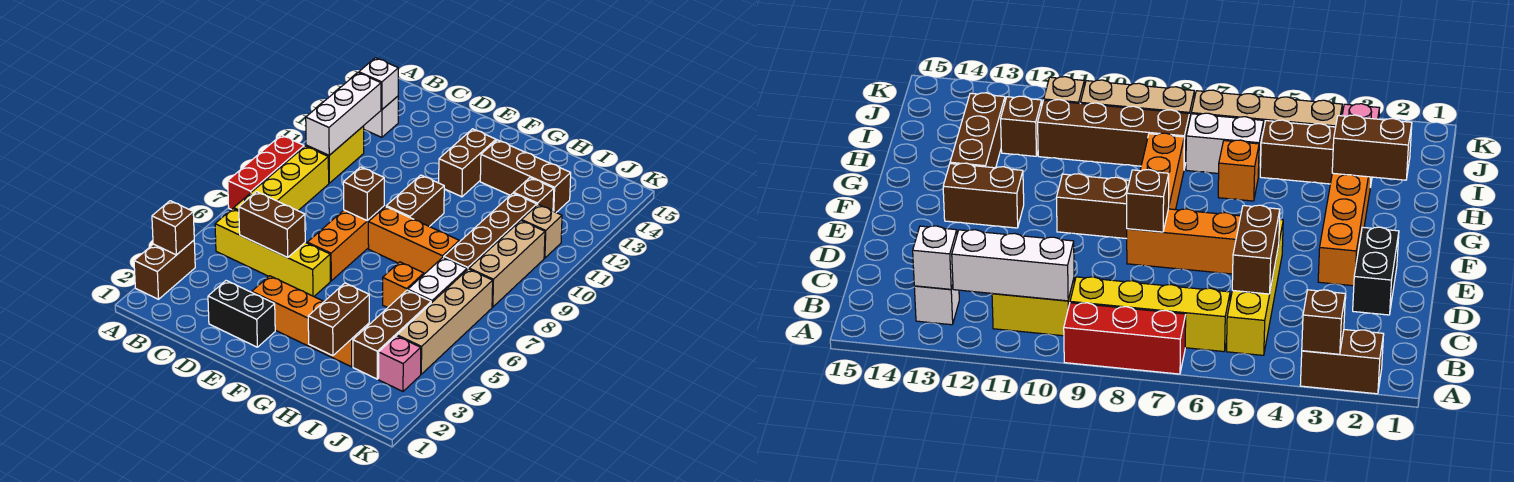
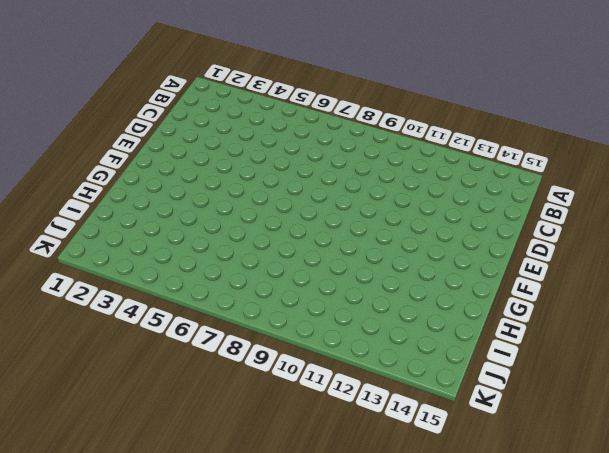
none -> brown 1x2 brick [134,240,195,299]
none -> red 1x3 brick [228,135,304,210]
none -> yellow 1x4 brick [215,209,330,296]

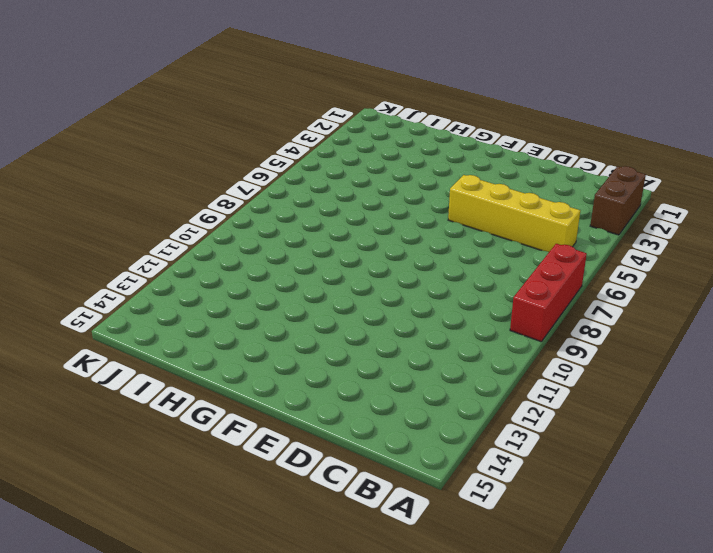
none -> yellow 1x4 brick [234,146,329,211]
none -> yellow 1x2 brick [306,126,364,183]
none -> white 1x1 brick [364,96,398,137]

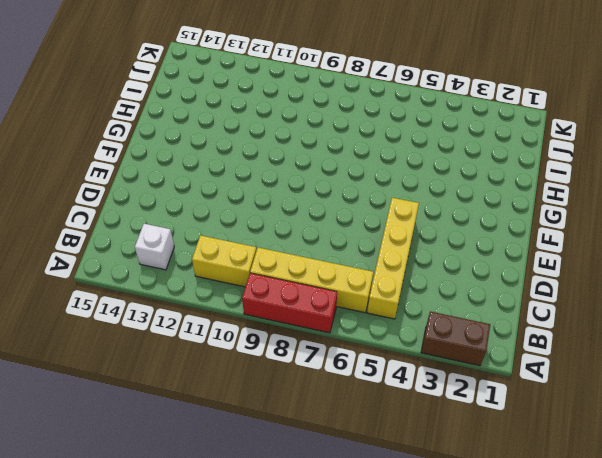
none -> black 1x2 brick [208,281,275,347]
none -> orange 1x4 brick [252,276,369,367]
none -> orange 1x3 brick [307,206,384,281]

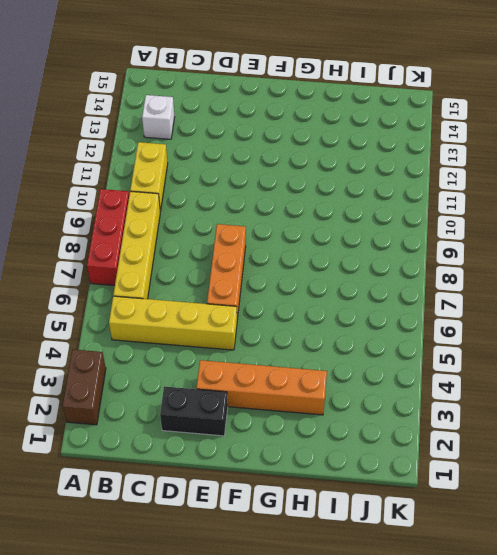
none -> orange 1x3 brick [368,207,459,274]
none -> brown 1x2 brick [386,175,444,226]
none -> brown 1x2 brick [439,129,496,197]

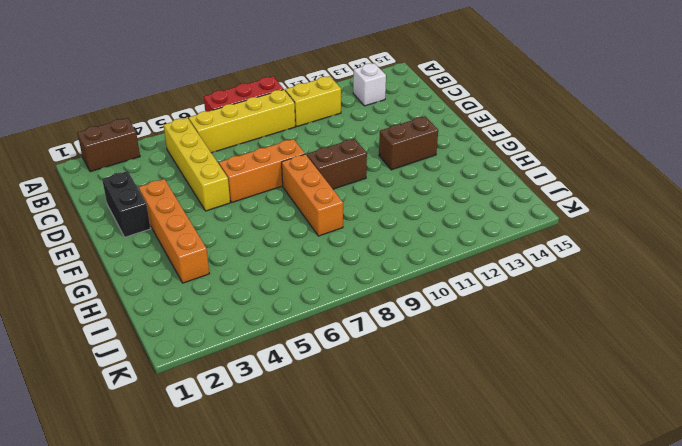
none -> brown 1x3 brick [480,140,571,212]
none -> orange 1x1 brick [383,262,424,308]
none -> brown 1x3 brick [353,290,431,379]

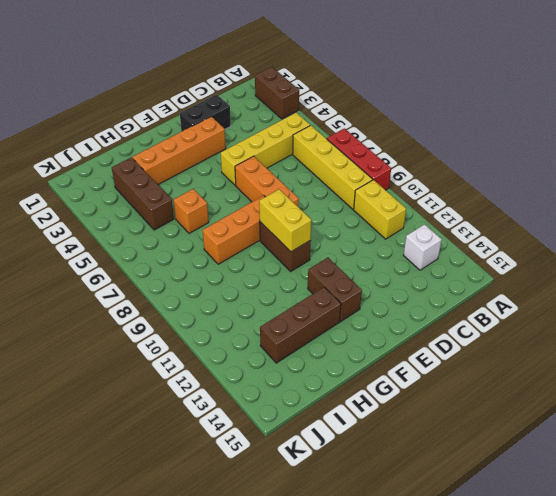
yellow 1x2 brick [259,189,311,252] -> none
none -> white 1x2 brick [408,257,467,303]
none -> brown 1x4 brick [444,193,537,270]
none -> brown 1x1 brick [514,178,554,211]

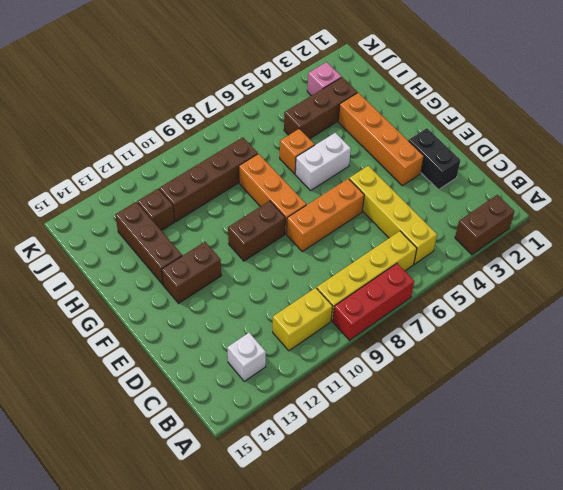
white 1x2 brick [295,133,351,191] -> white 1x2 brick moved to [408,257,467,303]
none -> tan 1x4 brick [397,269,493,374]
none -> tan 1x3 brick [469,221,545,307]
none -> tan 1x1 brick [522,205,562,258]

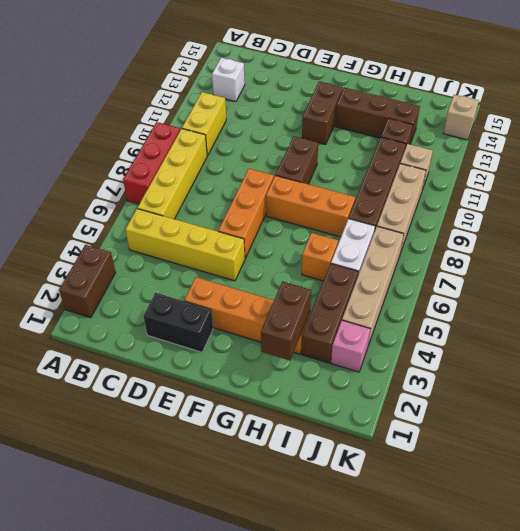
tan 1x1 brick [444,95,479,140] -> none
none -> brown 1x1 brick [152,201,194,255]
none -> white 1x3 brick [306,73,381,155]
none -> white 1x1 brick [359,58,398,110]

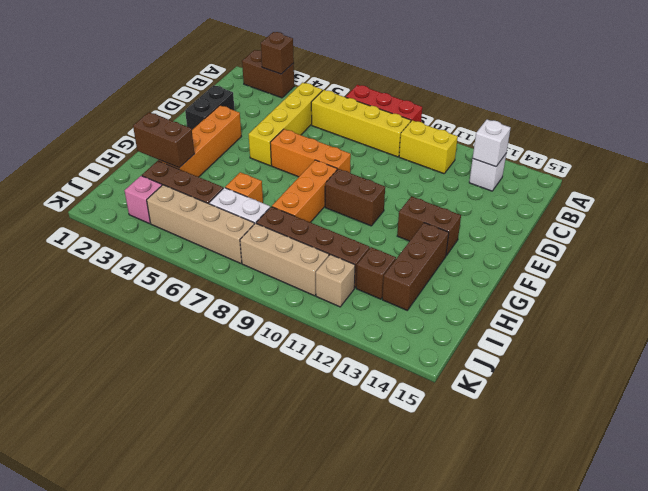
none -> white 1x3 brick [306,73,381,155]
none -> brown 1x2 brick [239,192,305,257]
none -> brown 1x1 brick [343,167,384,221]

